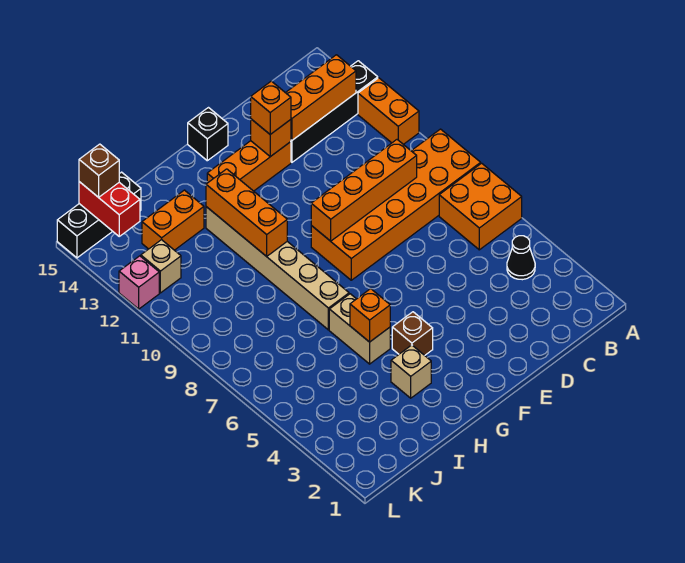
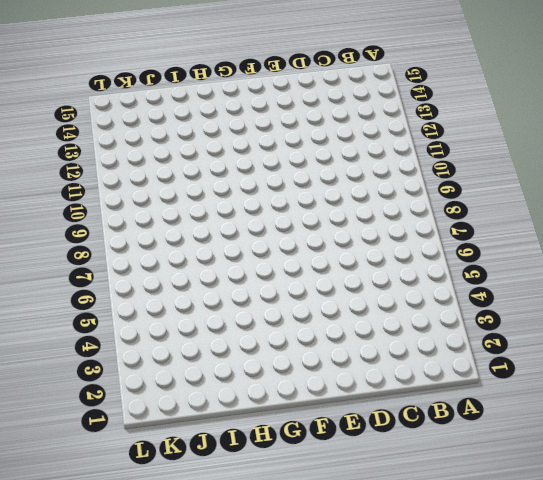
none -> orange 2x2 brick [439,163,522,250]
none -> orange 2x6 brick [311,129,481,280]
none -> orange 1x2 brick [358,78,419,144]

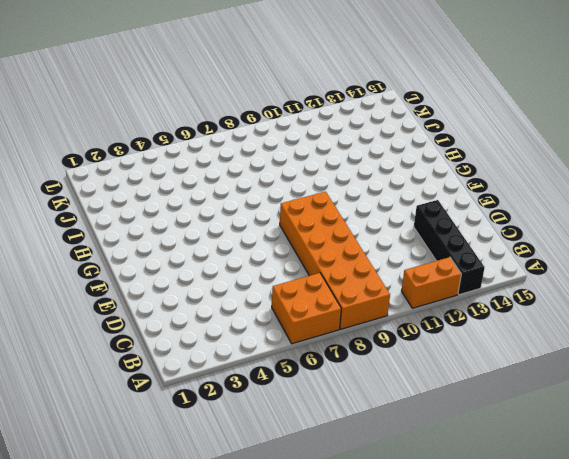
none -> black 1x1 cone [507,236,535,280]
none -> orange 1x3 brick [207,141,291,191]
none -> black 1x1 brick [188,108,228,161]

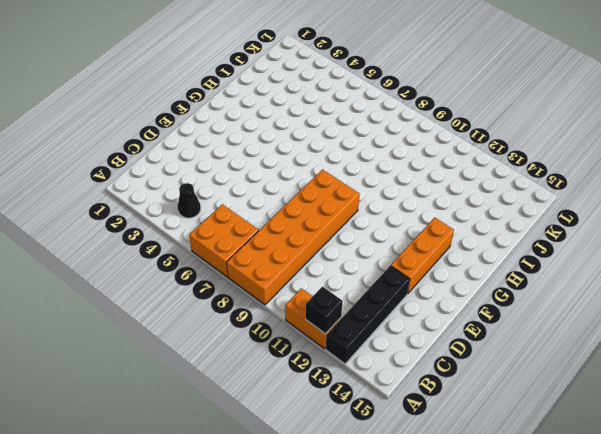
black 1x1 brick [306,287,343,334] -> black 1x1 brick moved to [188,108,228,161]
none -> brown 1x1 brick [392,312,433,355]
none -> tan 1x1 brick [391,345,431,398]
none -> tan 1x2 brick [329,294,390,364]

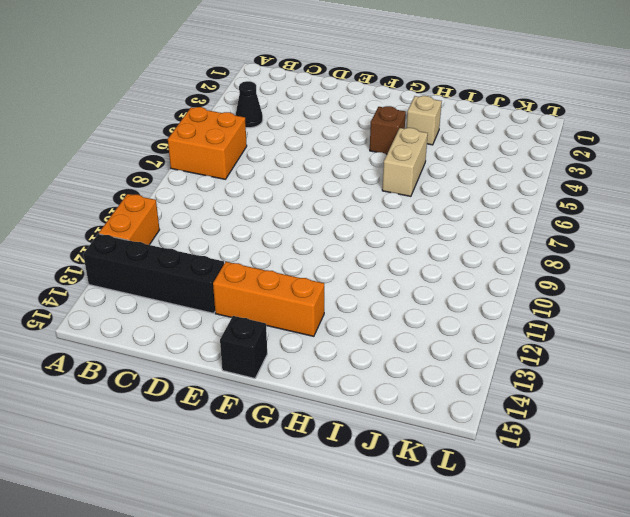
none -> orange 2x6 brick [311,129,481,280]
none -> tan 1x6 brick [206,207,349,330]
none -> orange 1x2 brick [142,190,204,250]

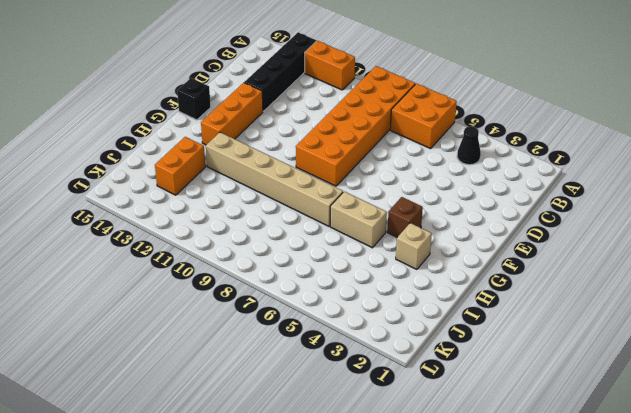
none -> black 1x3 brick [57,172,141,258]
none -> tan 1x1 brick [141,240,181,293]
none -> pink 1x1 brick [119,256,159,309]

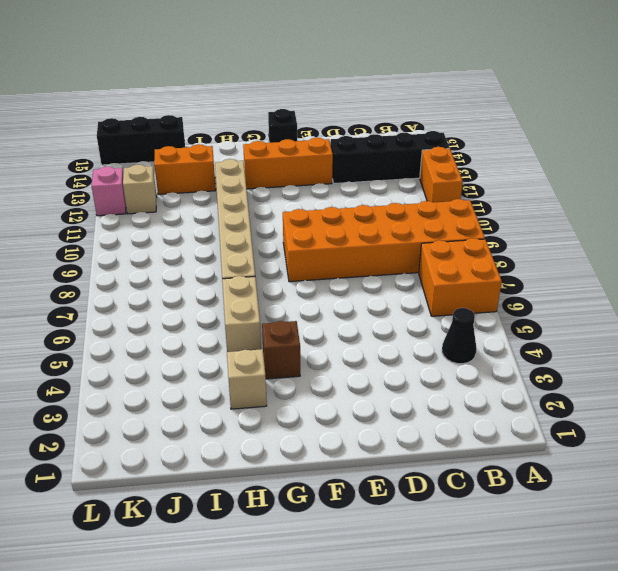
none -> orange 1x3 brick [286,55,356,140]
none -> orange 1x4 brick [311,140,417,241]
none -> orange 1x1 brick [251,119,291,157]

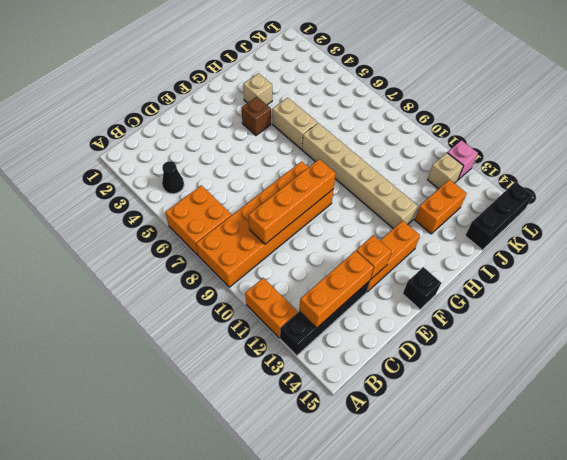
none -> orange 1x1 brick [350,289,390,342]
none -> orange 1x3 brick [206,169,287,256]
none -> red 1x2 brick [79,182,140,236]

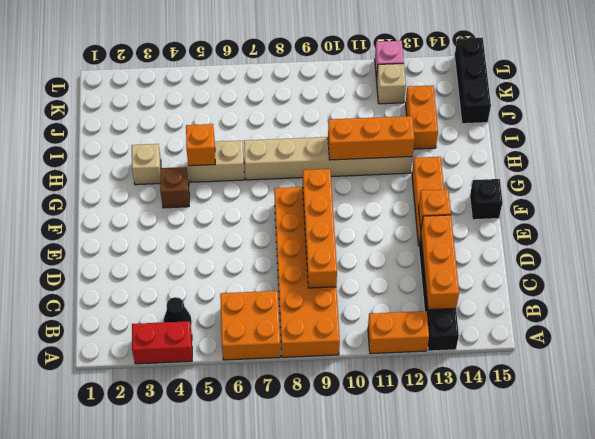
red 1x2 brick [132,321,192,364] -> red 1x2 brick moved to [79,182,140,236]
none -> orange 1x1 brick [251,81,291,134]
none -> brown 1x1 brick [79,144,119,197]

